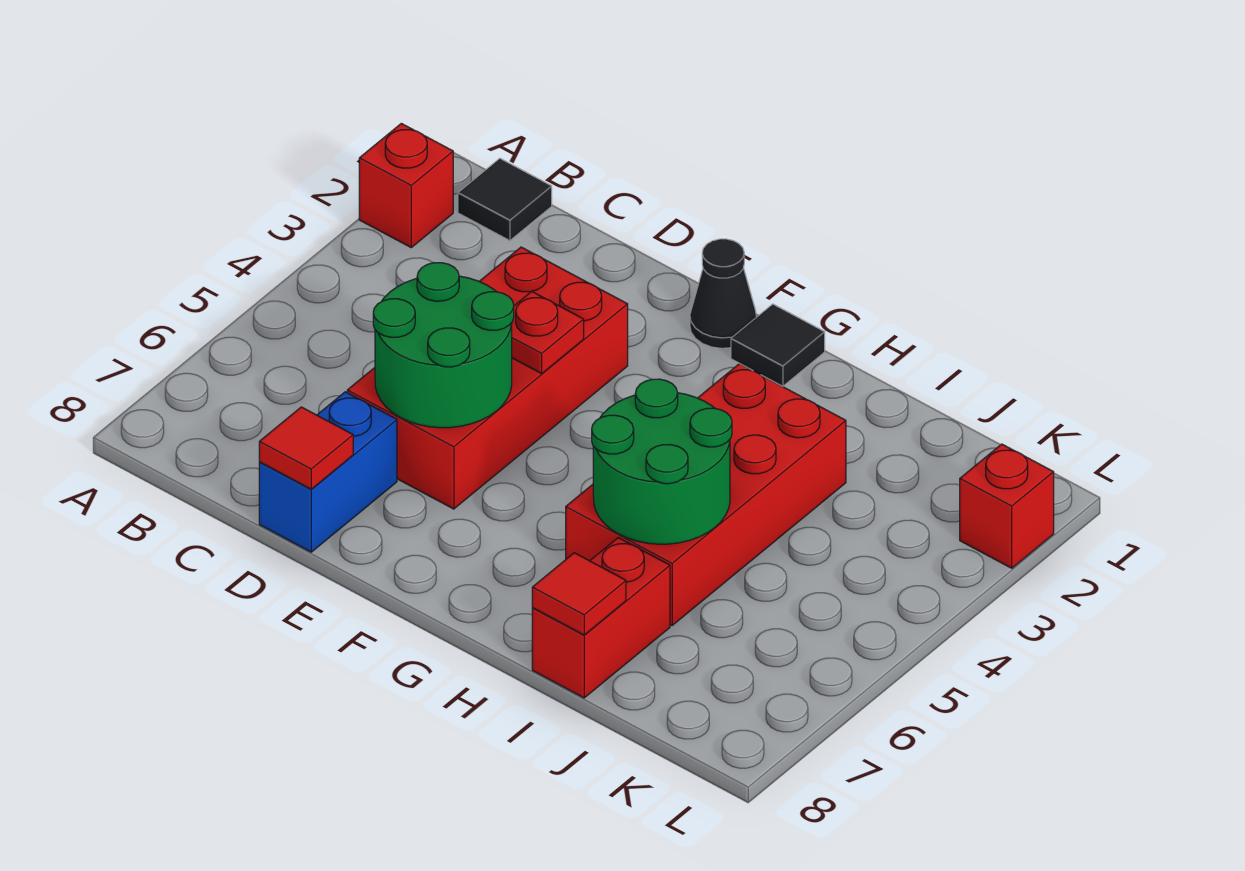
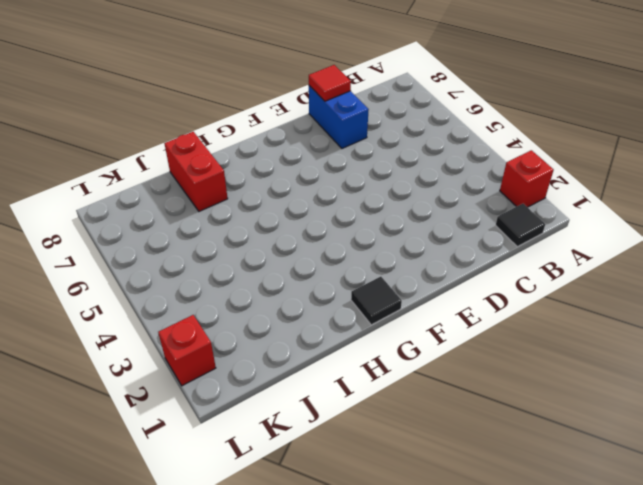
none -> red 2x4 brick [347,247,628,509]
none -> black 1x1 cone [690,239,756,348]
none -> red 2x4 brick [566,364,846,625]

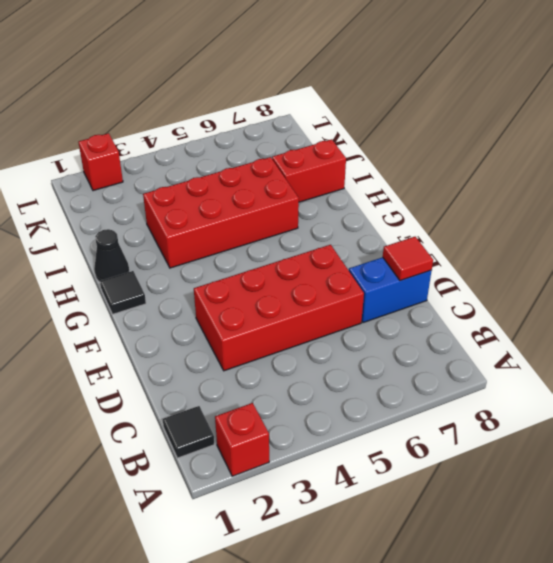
black 1x1 cone [94,229,130,282] -> black 1x1 cone moved to [690,239,756,348]
none -> green 2x2 round brick [373,263,514,428]
none -> red 1x1 plate [512,291,584,374]
none -> green 2x2 round brick [592,379,732,544]

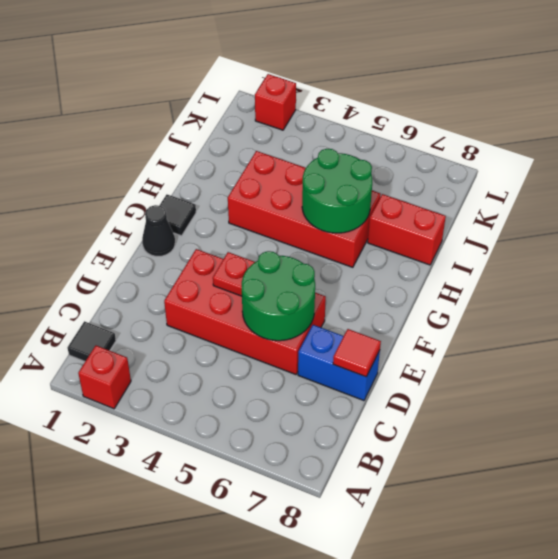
none -> red 1x1 tile [532,553,626,635]

